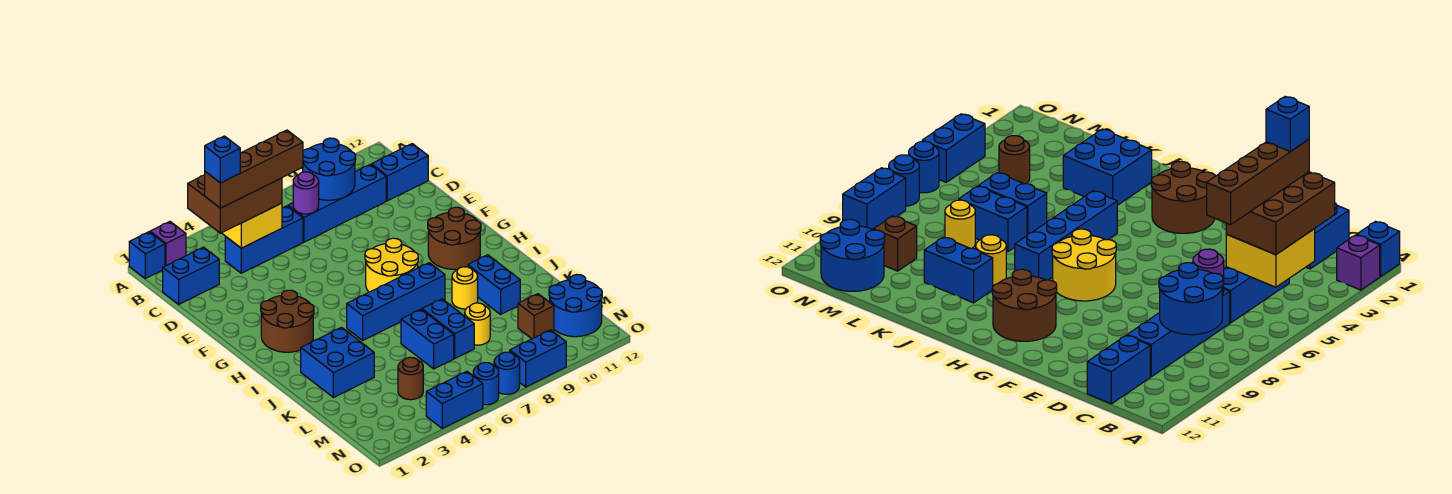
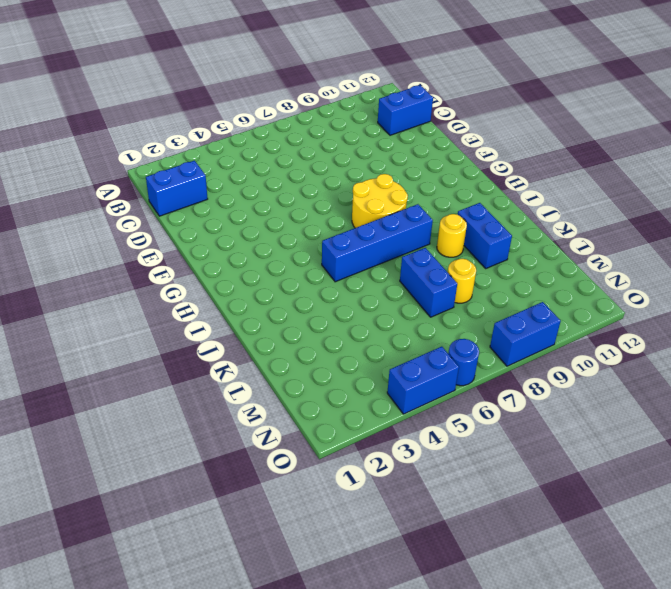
none -> blue 1x1 brick [129,232,165,278]
none -> purple 1x1 brick [150,222,186,266]
none -> blue 1x3 brick [225,206,303,273]

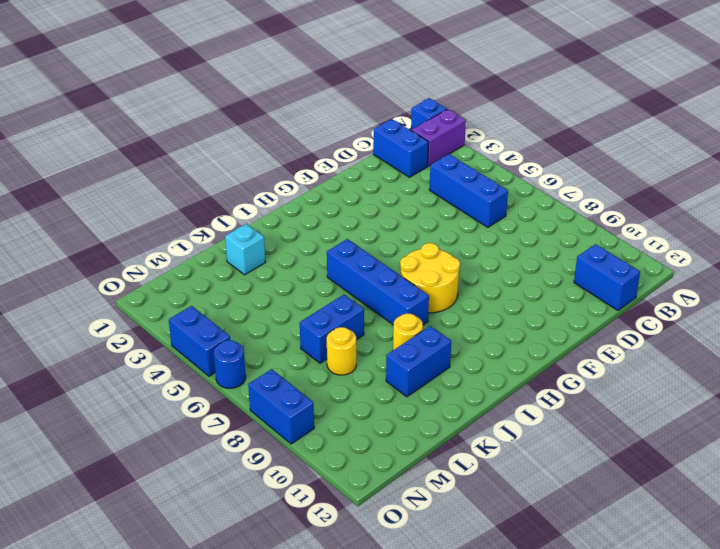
purple 1x2 brick [411,109,466,166] -> purple 1x1 brick [150,222,186,266]
cyan 1x1 brick [225,224,266,275] -> blue 2x2 brick [301,327,374,398]
none -> blue 1x4 brick [288,164,386,242]
none -> brown 2x2 round brick [261,290,314,352]
none -> brown 2x2 round brick [428,207,481,269]

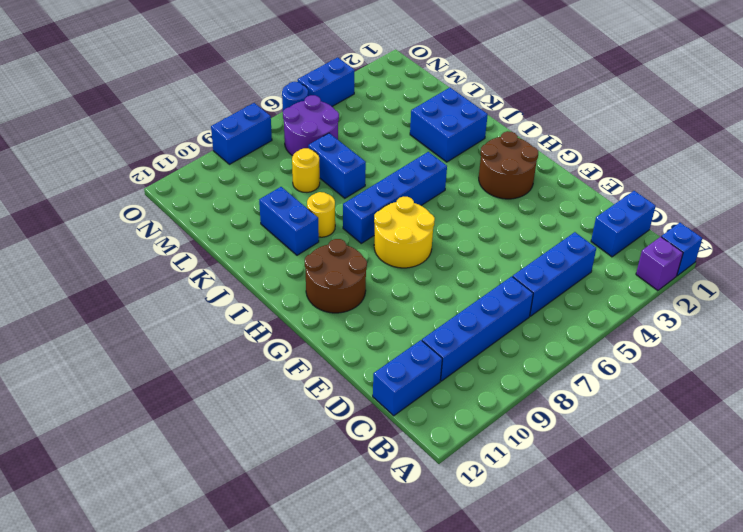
purple 2x2 round brick [283,95,339,156] -> none
none -> blue 1x2 brick [401,309,454,369]
none -> brown 1x1 round brick [398,357,423,400]
none -> brown 1x1 brick [518,294,554,339]

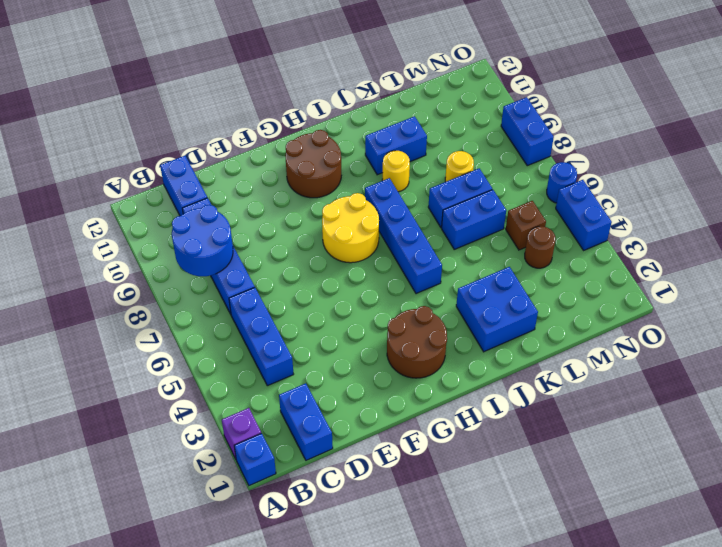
brown 1x1 brick [506,201,546,250] -> brown 1x1 brick moved to [518,294,554,339]
none -> blue 2x2 round brick [549,274,602,337]
none -> blue 1x1 round brick [494,352,520,394]
none -> yellow 2x2 brick [222,203,282,248]

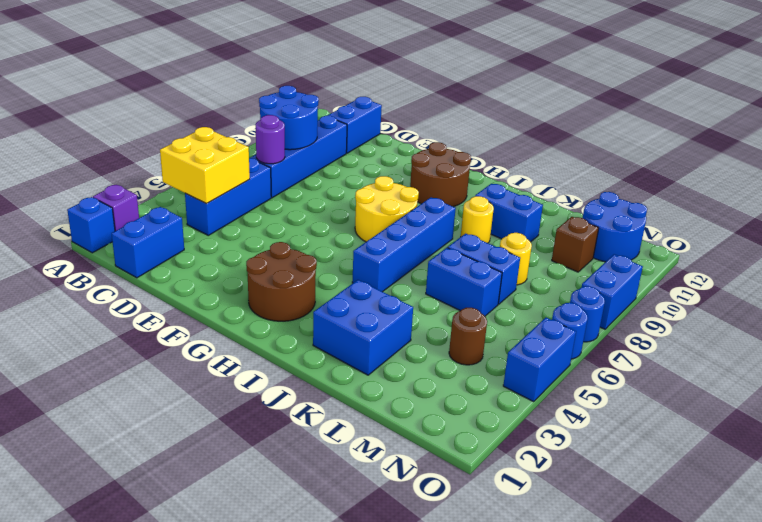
none -> brown 2x3 brick [188,175,282,233]
none -> brown 1x4 brick [205,130,303,208]
none -> blue 1x1 brick [205,136,240,183]

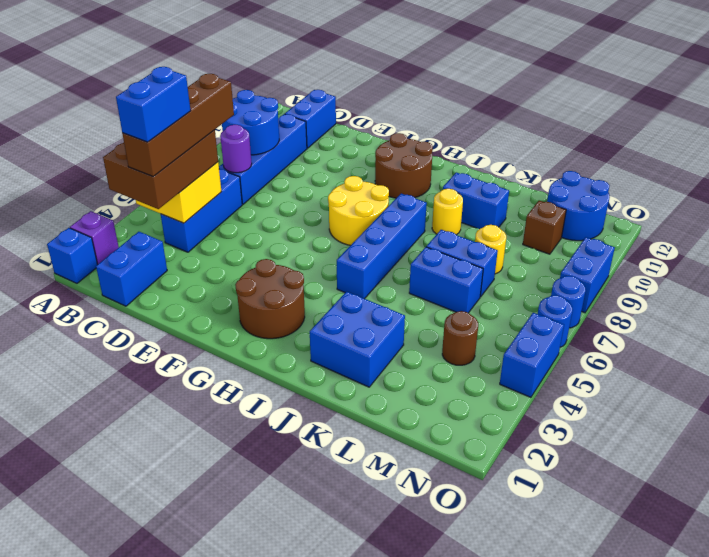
blue 1x2 brick [116,67,191,142] -> blue 1x1 brick [205,136,240,183]

